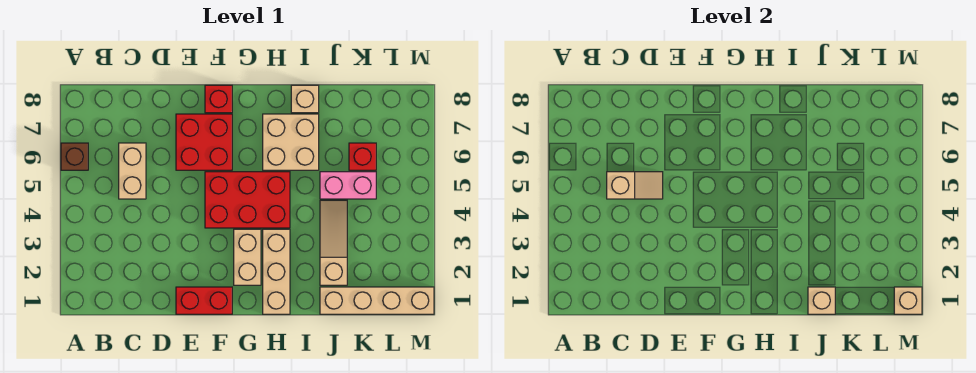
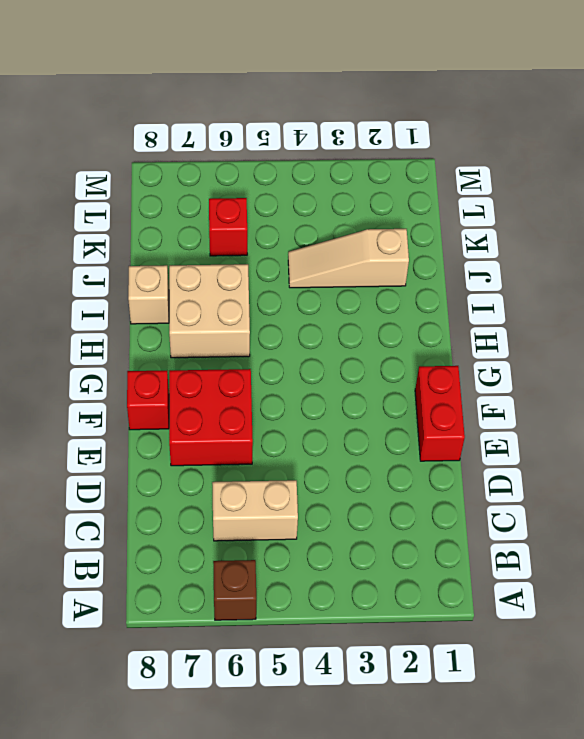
none -> red 2x3 brick [205,172,290,228]
none -> tan 1x2 brick [234,229,261,285]
none -> tan 1x3 brick [263,229,290,314]

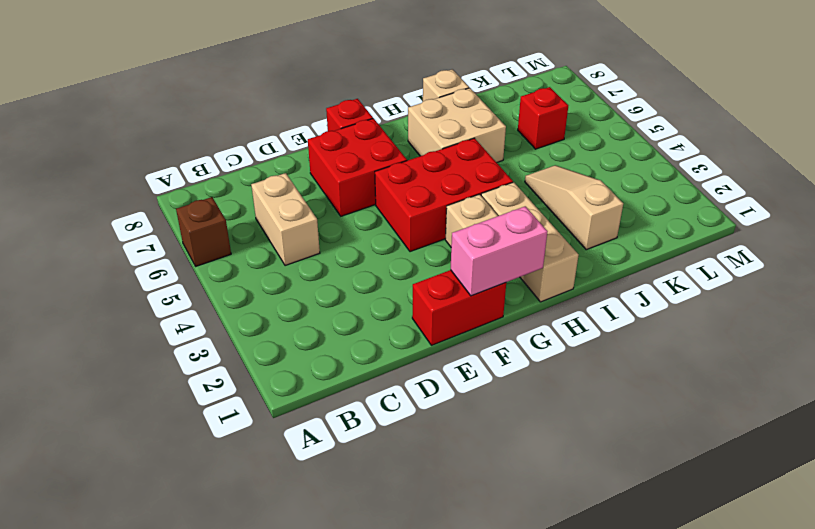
pink 1x2 brick [451,206,548,296] -> pink 1x2 brick moved to [320,172,376,199]
none -> tan 1x4 brick [320,287,434,314]
none -> tan 1x2 slope [607,172,663,199]
none -> tan 1x1 brick [808,287,835,314]

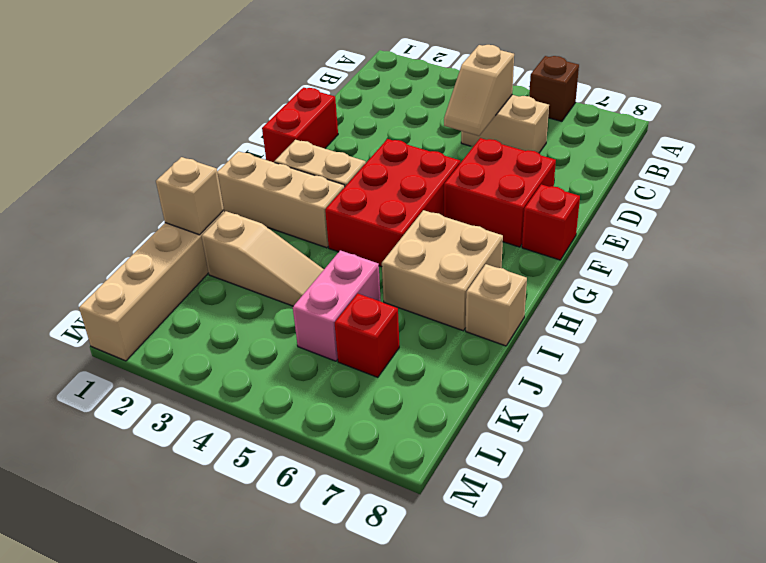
none -> tan 1x1 brick [894,287,922,314]

